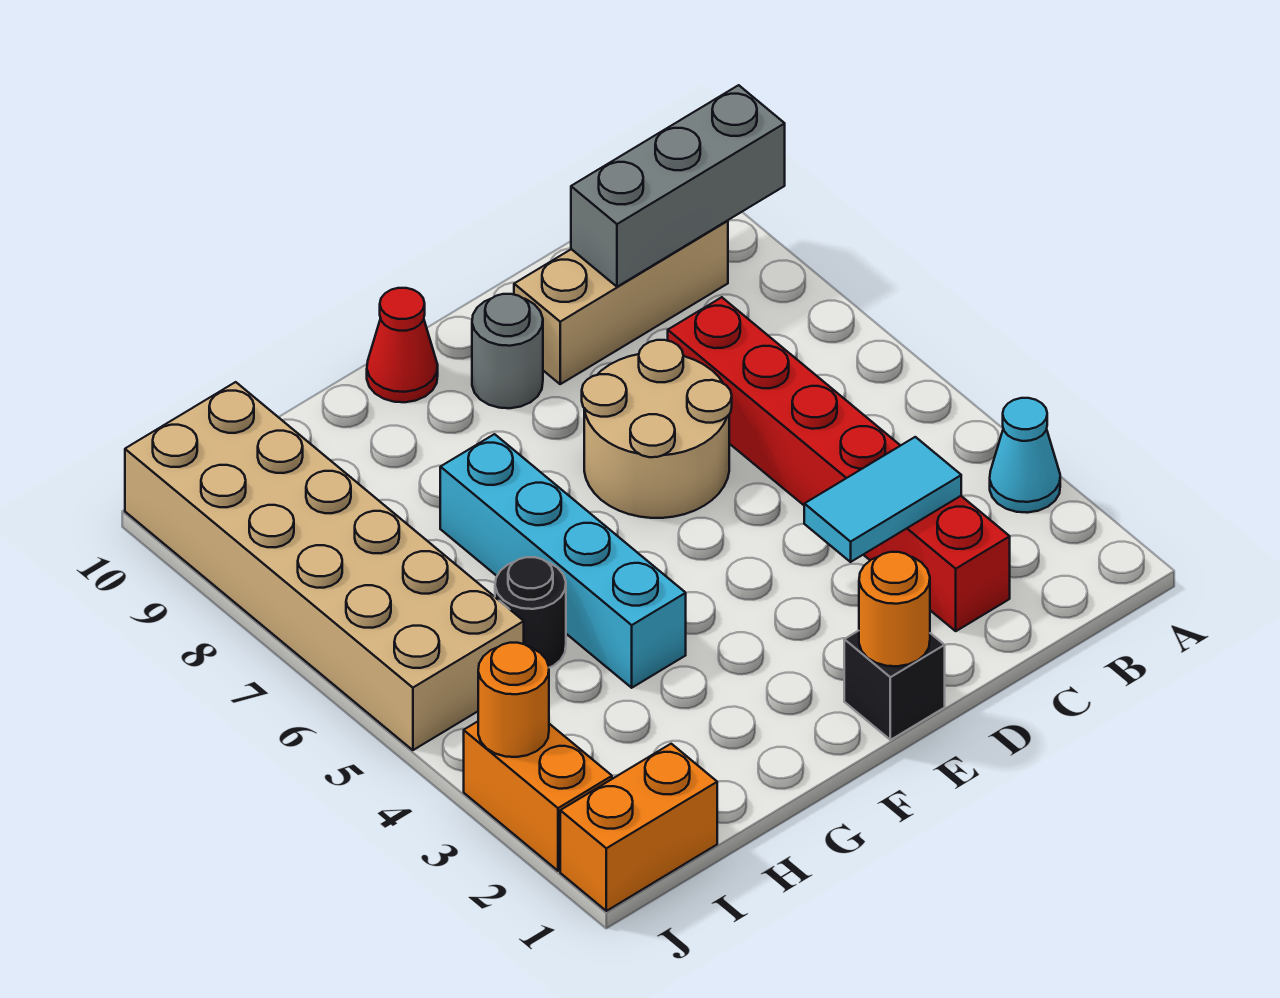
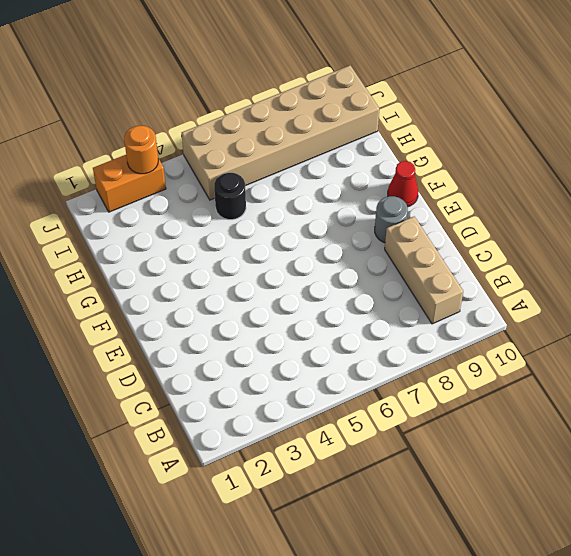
none -> cyan 1x1 cone [990,398,1060,513]
none -> red 1x6 brick [668,297,1010,631]
none -> tan 2x2 round brick [582,340,732,518]

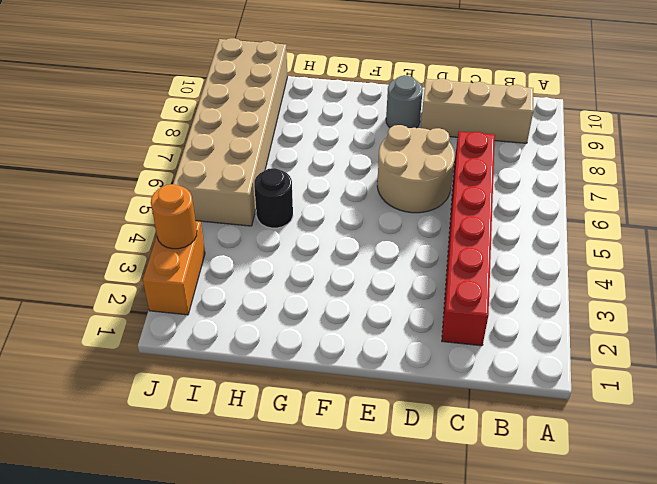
none -> cyan 1x1 cone [990,398,1060,513]
none -> black 1x1 brick [844,631,945,740]
none -> red 1x1 cone [367,288,438,402]

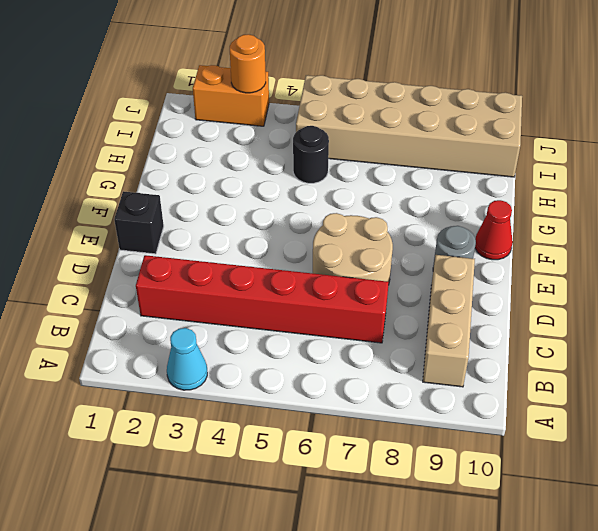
none -> cyan 1x4 brick [440,434,686,688]
none -> orange 1x2 brick [560,744,717,911]
none -> grey 1x3 brick [571,85,785,287]

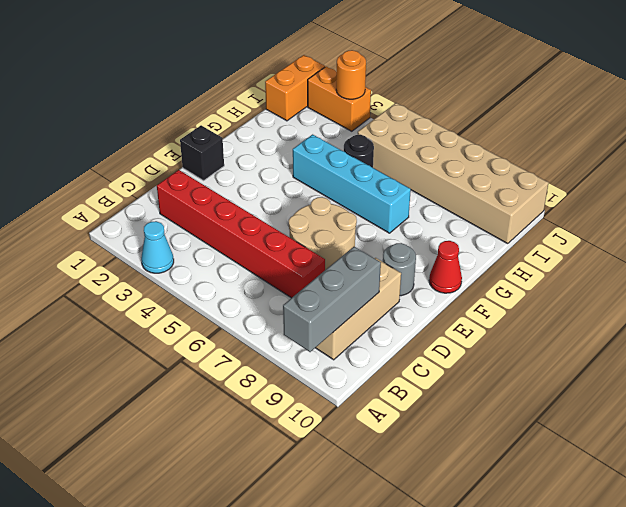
none -> cyan 1x2 tile [804,437,961,562]
none -> orange 1x1 round brick [859,552,930,666]

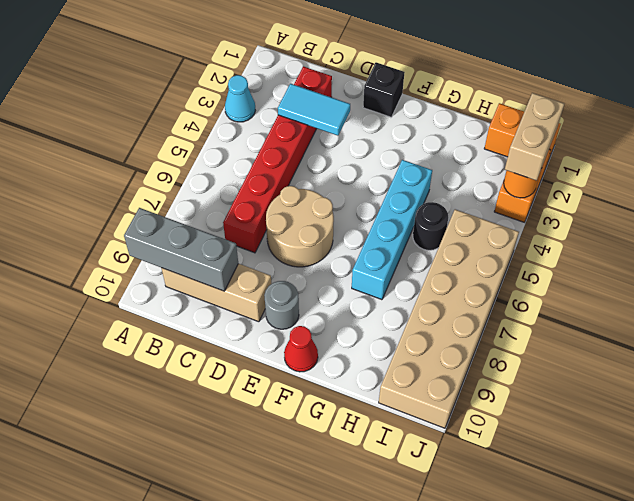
tan 1x2 brick [505,93,564,181] -> none
none -> orange 1x1 round brick [859,552,930,666]

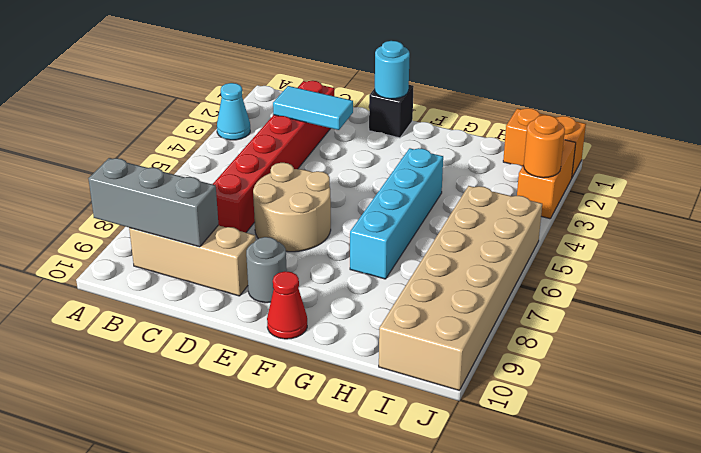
cyan 1x1 round brick [375,41,410,99] -> orange 1x1 round brick [859,552,930,666]
none -> black 1x1 round brick [495,557,566,668]

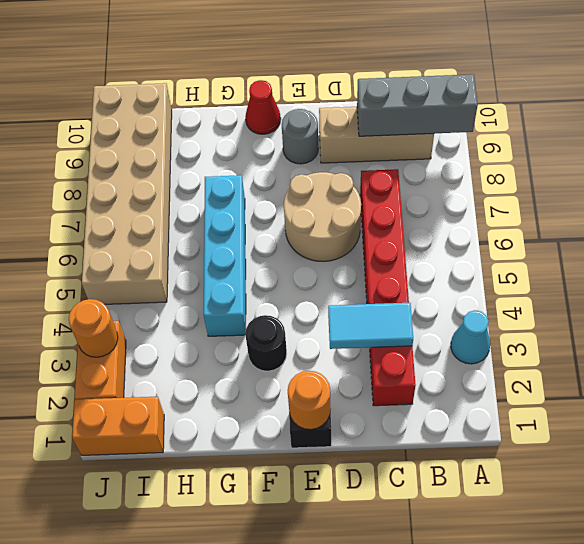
black 1x1 round brick [245,315,287,371] -> black 1x1 round brick moved to [495,557,566,668]

